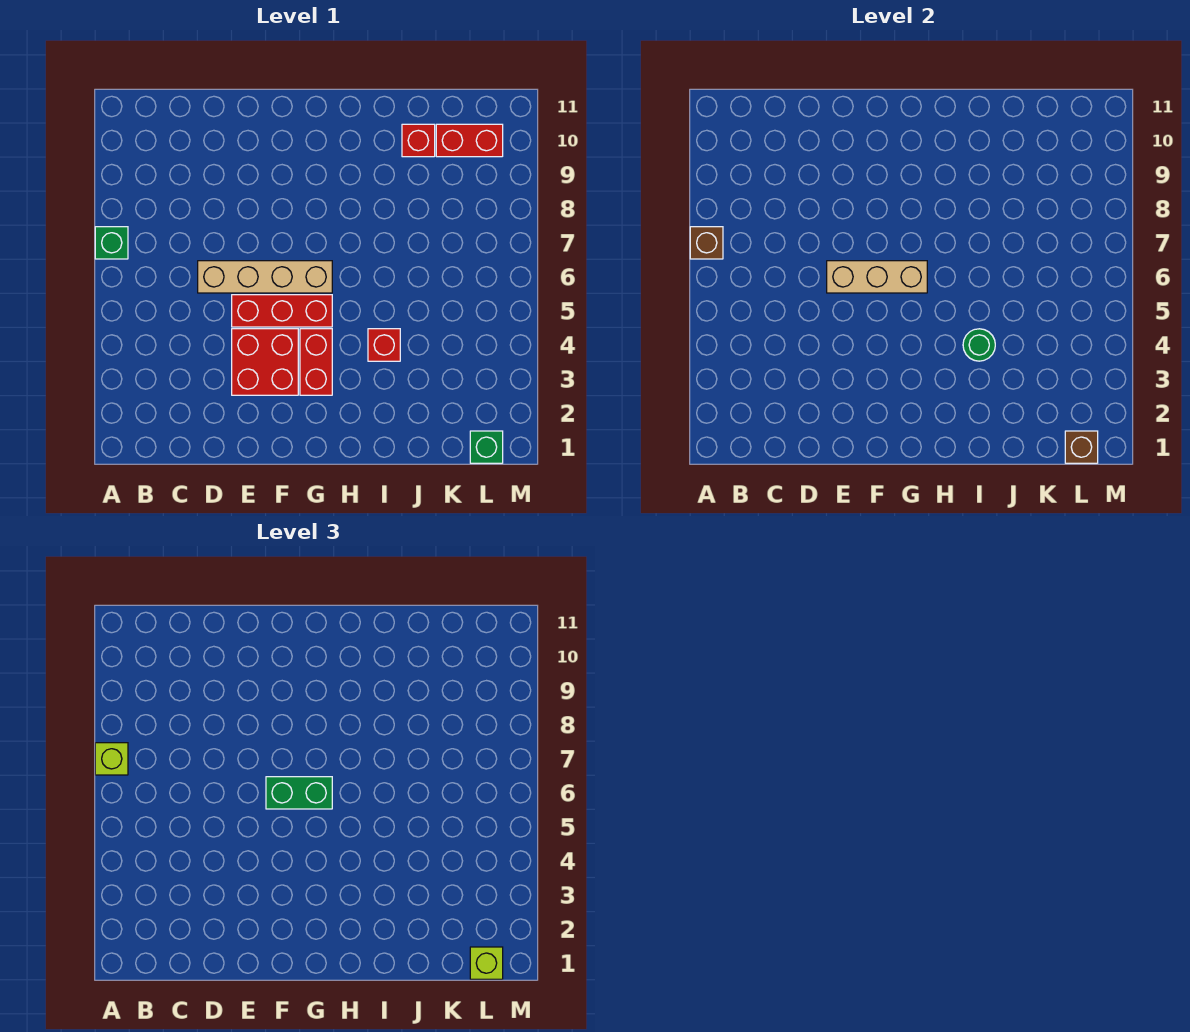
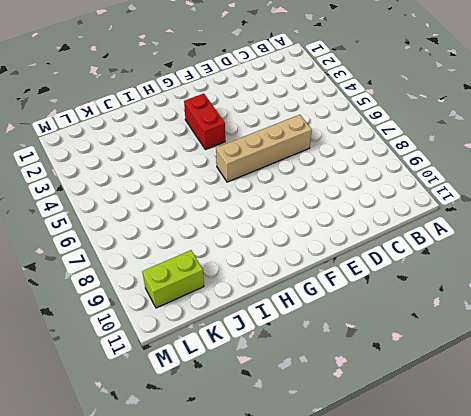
lime 1x2 brick [142,250,204,308] -> red 1x2 brick [436,124,503,157]
none -> green 1x1 brick [95,227,128,259]
none -> red 2x2 brick [232,329,298,395]
none -> red 1x3 brick [232,295,332,327]

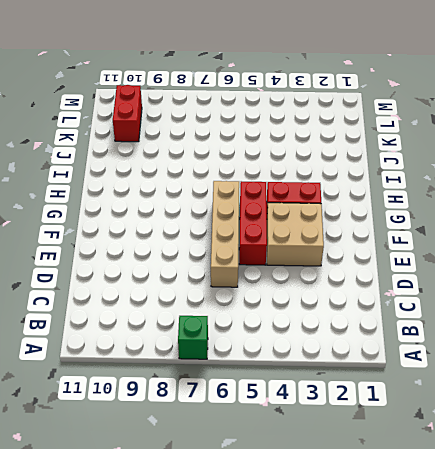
tan 2x2 brick [267,203,324,266] -> red 2x2 brick [232,329,298,395]
none -> red 1x1 brick [368,329,400,361]
none -> red 1x1 brick [402,124,435,157]
none -> green 1x1 brick [470,431,503,463]

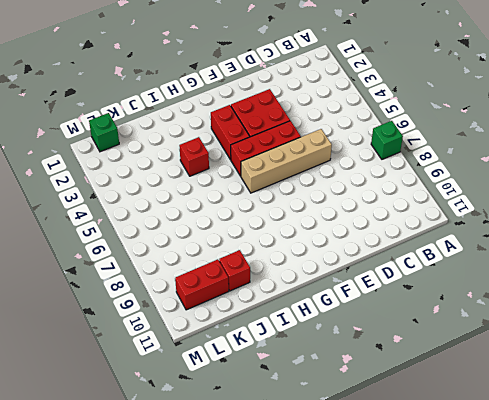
none -> brown 1x1 brick [690,227,723,259]
none -> tan 1x3 brick [827,261,927,293]
none -> green 1x1 round brick [963,329,995,361]

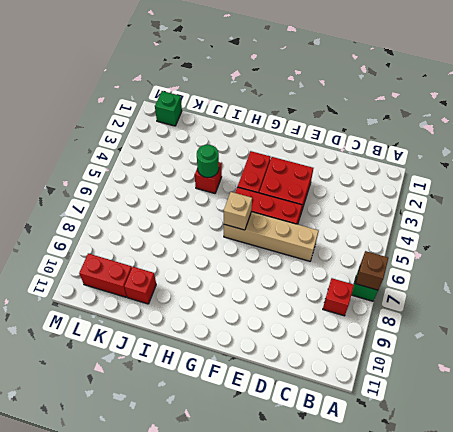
red 1x1 brick [323,278,354,316] -> none
tan 1x1 brick [224,192,252,230] -> tan 1x3 brick [827,261,927,293]
none -> brown 1x1 brick [1065,431,1098,463]
none -> lime 1x1 brick [95,743,128,775]
none -> green 1x2 brick [266,777,332,809]

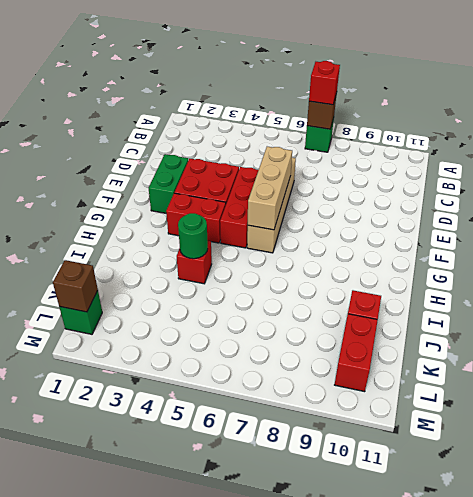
red 1x1 brick [309,61,340,105] -> lime 1x1 brick [95,743,128,775]
green 1x2 brick [149,154,188,213] -> green 1x2 brick moved to [266,777,332,809]
none -> lime 1x1 brick [470,947,503,979]

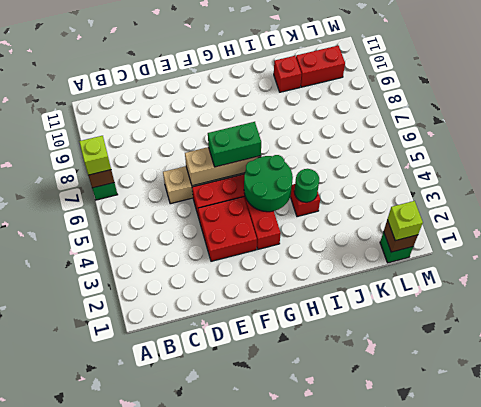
green 2x2 round brick [244,155,293,212] -> none

